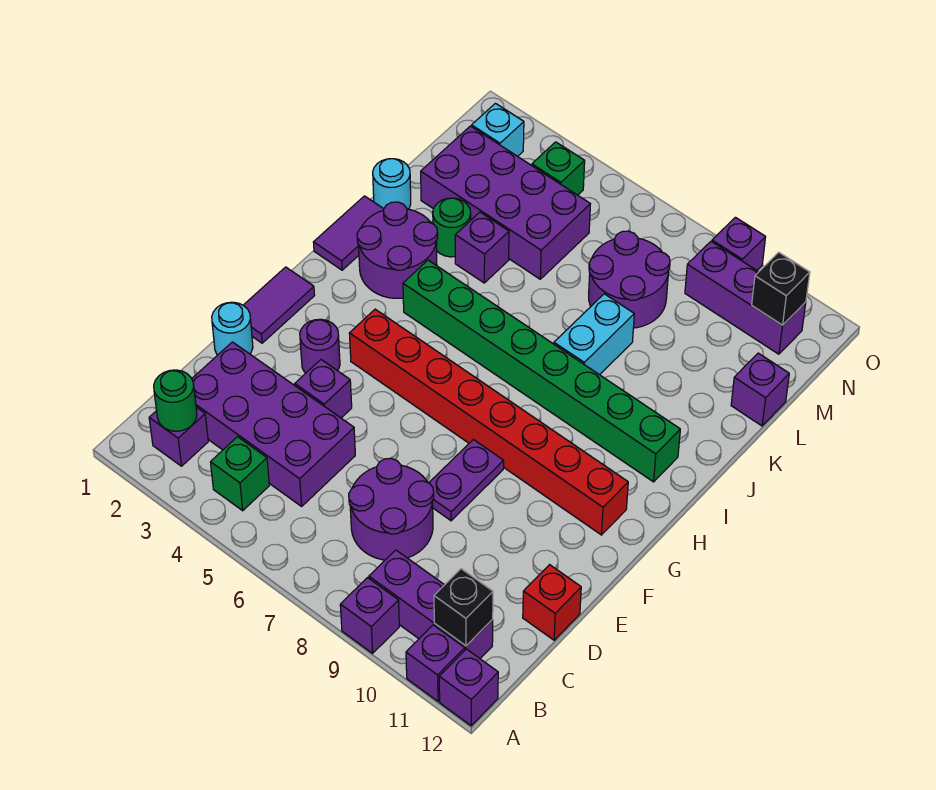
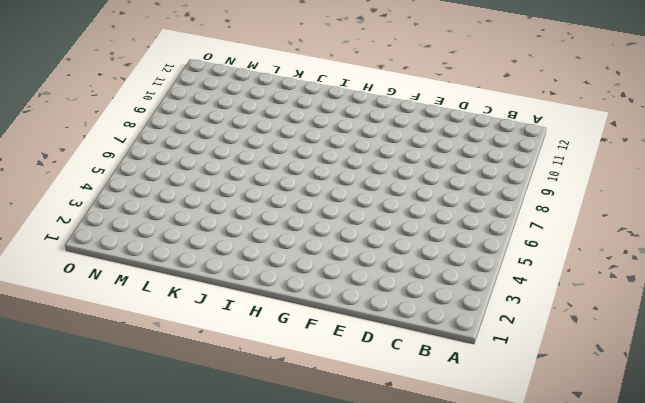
none -> purple 1x1 brick [340,578,399,653]
none -> purple 1x1 brick [406,625,465,701]
none -> purple 1x1 brick [439,649,498,726]
none -> purple 1x1 brick [149,407,208,466]

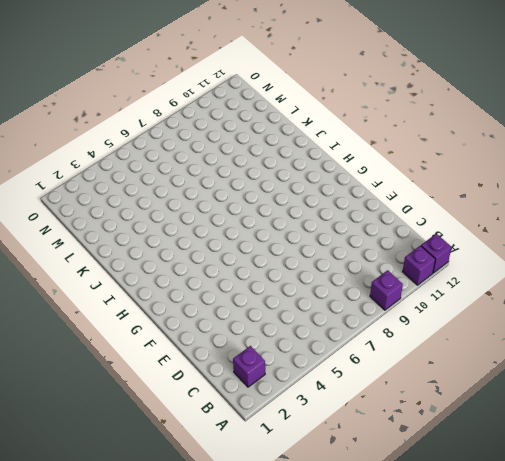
none -> green 1x1 brick [211,437,269,511]
none -> purple 1x3 brick [369,550,493,658]
none -> purple 2x4 brick [192,342,355,506]
none -> purple 2x2 round brick [349,458,434,560]

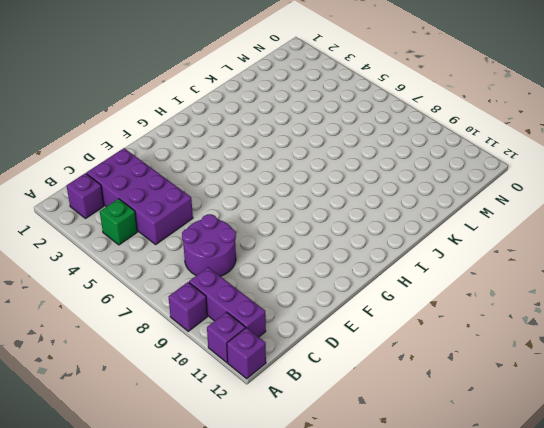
none -> red 1x1 brick [523,565,581,640]
none -> cyan 1x1 round brick [212,302,253,355]
none -> purple 1x1 brick [295,360,352,418]
none -> purple 1x2 plate [429,440,504,521]

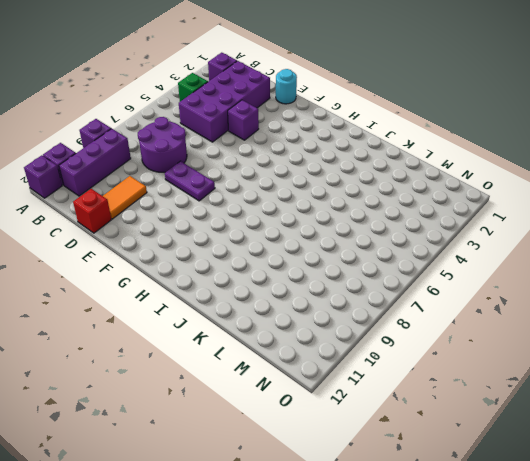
orange 1x2 tile [103,176,147,219] -> none
none -> purple 1x2 tile [243,267,315,343]
none -> purple 1x1 round brick [300,319,340,373]
none -> red 1x8 brick [349,309,628,535]
none -> purple 1x2 tile [313,196,384,270]

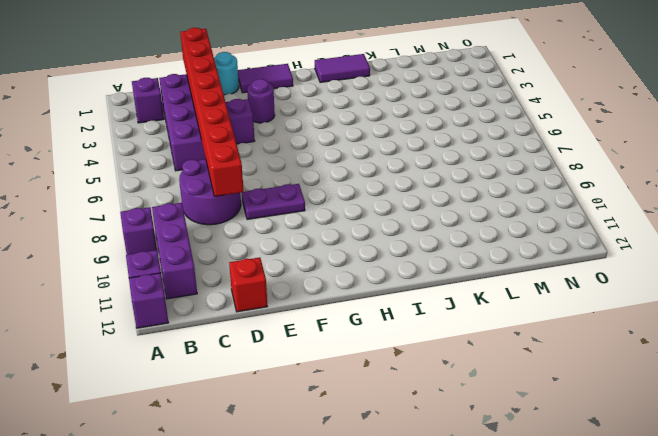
red 1x8 brick [180,28,244,196] -> red 1x8 brick moved to [349,309,628,535]
none -> green 1x1 brick [211,437,269,511]
none -> purple 2x2 round brick [357,202,438,298]
none -> green 1x8 brick [403,260,680,482]
none -> cyan 1x2 brick [554,294,634,375]

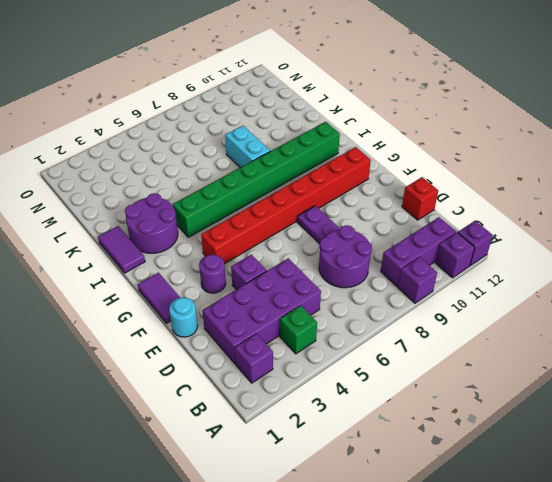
none -> cyan 1x1 round brick [373,159,411,209]
none -> green 1x1 round brick [433,198,471,257]
none -> purple 1x1 brick [455,212,509,283]
none -> purple 2x4 brick [421,126,590,279]

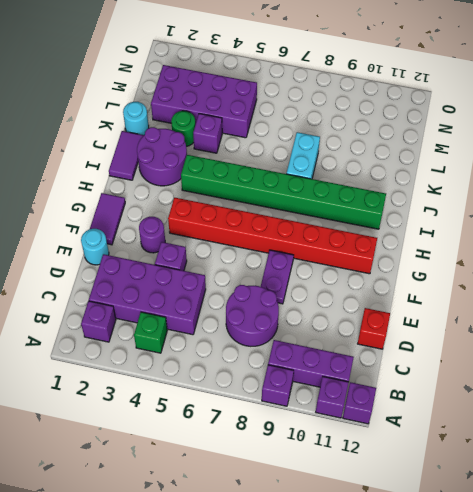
none -> purple 2x2 round brick [589,231,670,328]
none -> purple 1x1 brick [731,353,789,426]
none -> cyan 1x1 brick [472,103,524,156]
none -> green 1x1 brick [532,142,585,195]

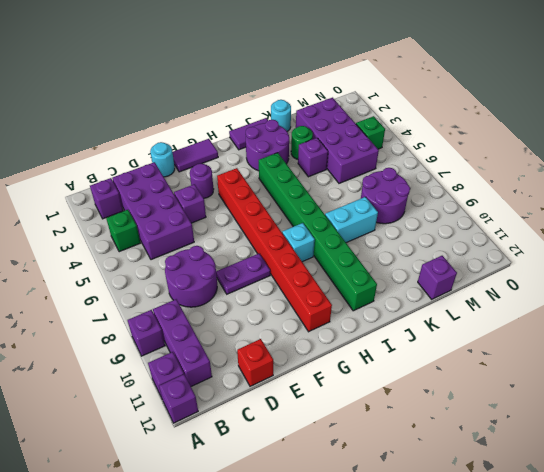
cyan 1x1 brick [282,223,315,262] -> cyan 1x1 brick moved to [472,103,524,156]
none -> purple 1x3 brick [685,242,806,354]
none -> purple 1x1 brick [712,217,766,270]
none -> green 1x1 round brick [154,370,197,431]
none -> black 1x1 brick [434,569,493,646]

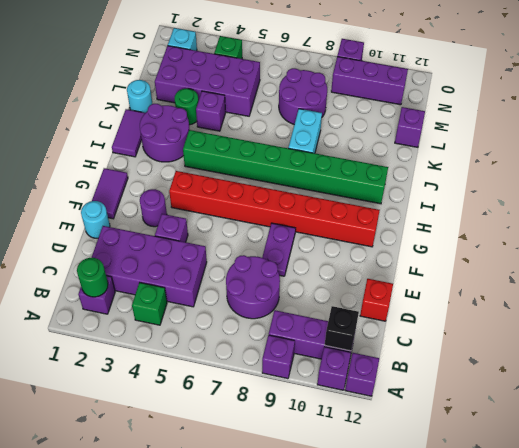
none -> black 1x1 brick [752,252,810,325]

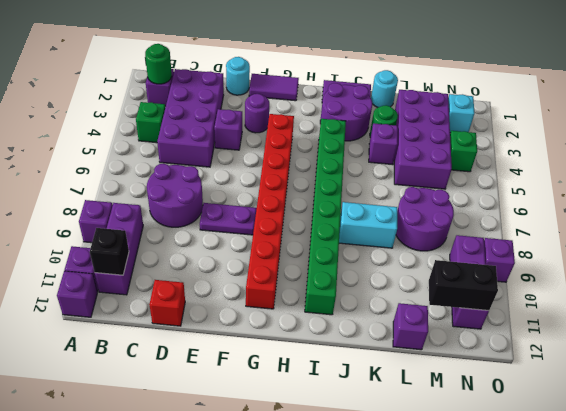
black 1x2 brick [429,260,498,311] -> black 1x1 brick [752,252,810,325]

